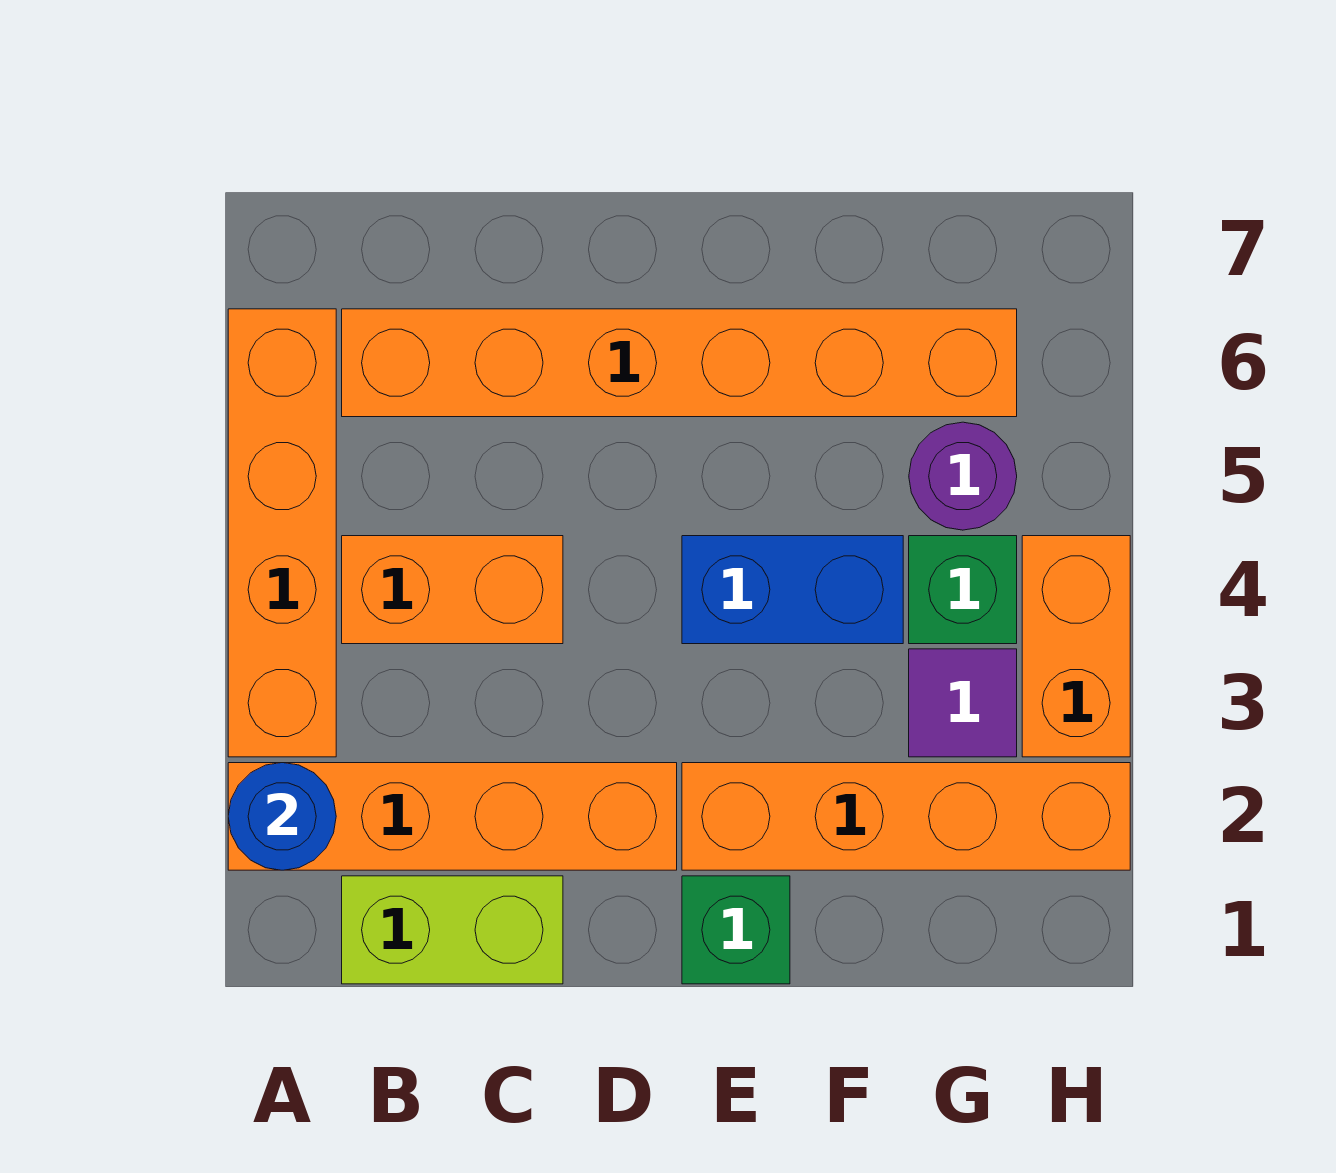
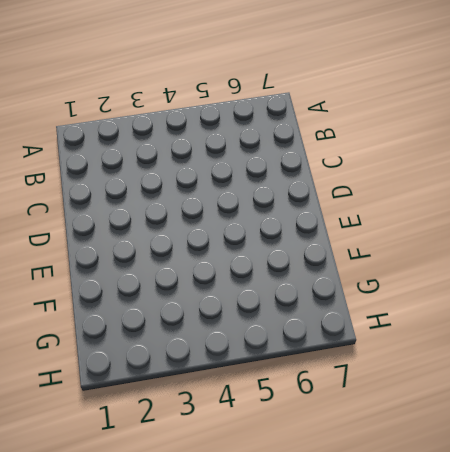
none -> orange 1x4 brick [228,763,677,870]
none -> orange 1x4 brick [228,309,336,757]
none -> lime 1x2 brick [342,876,563,984]

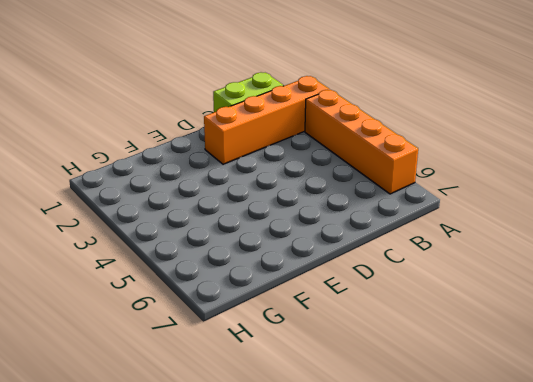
none -> orange 1x2 brick [342,536,563,644]
none -> orange 1x6 brick [342,309,1017,417]
none -> green 1x1 brick [682,876,790,984]

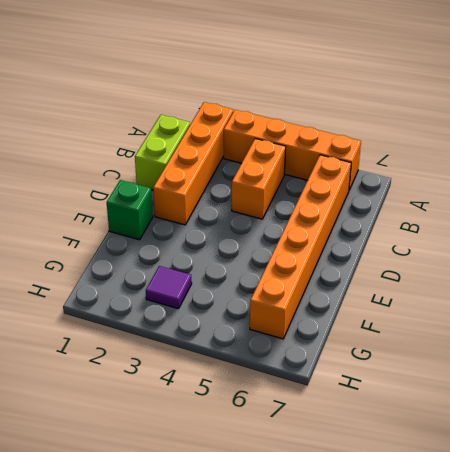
none -> orange 1x4 brick [682,763,1130,870]
none -> blue 1x2 brick [682,536,903,644]
none -> green 1x1 brick [909,536,1017,644]

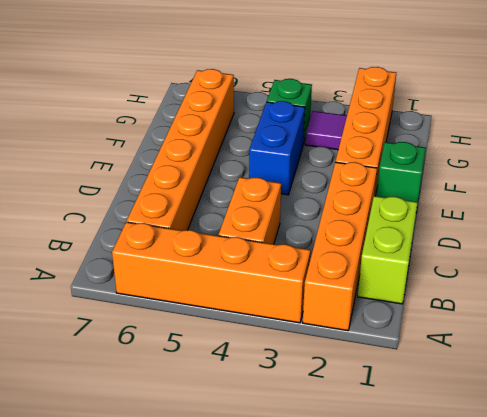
none -> purple 1x1 round brick [909,422,1017,530]
none -> orange 1x2 brick [1022,536,1130,757]
none -> blue 1x1 round brick [228,763,336,870]

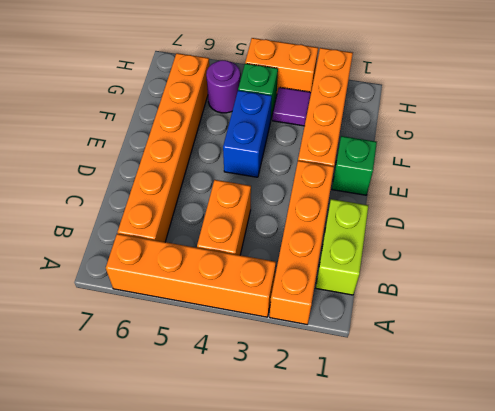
none -> blue 1x1 round brick [228,763,336,870]

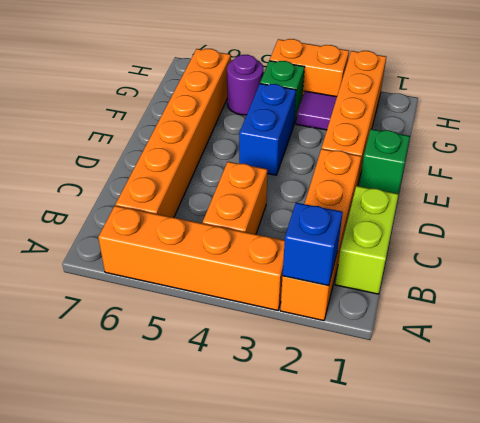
blue 1x1 brick [283,203,343,286] -> blue 1x1 round brick [228,763,336,870]

